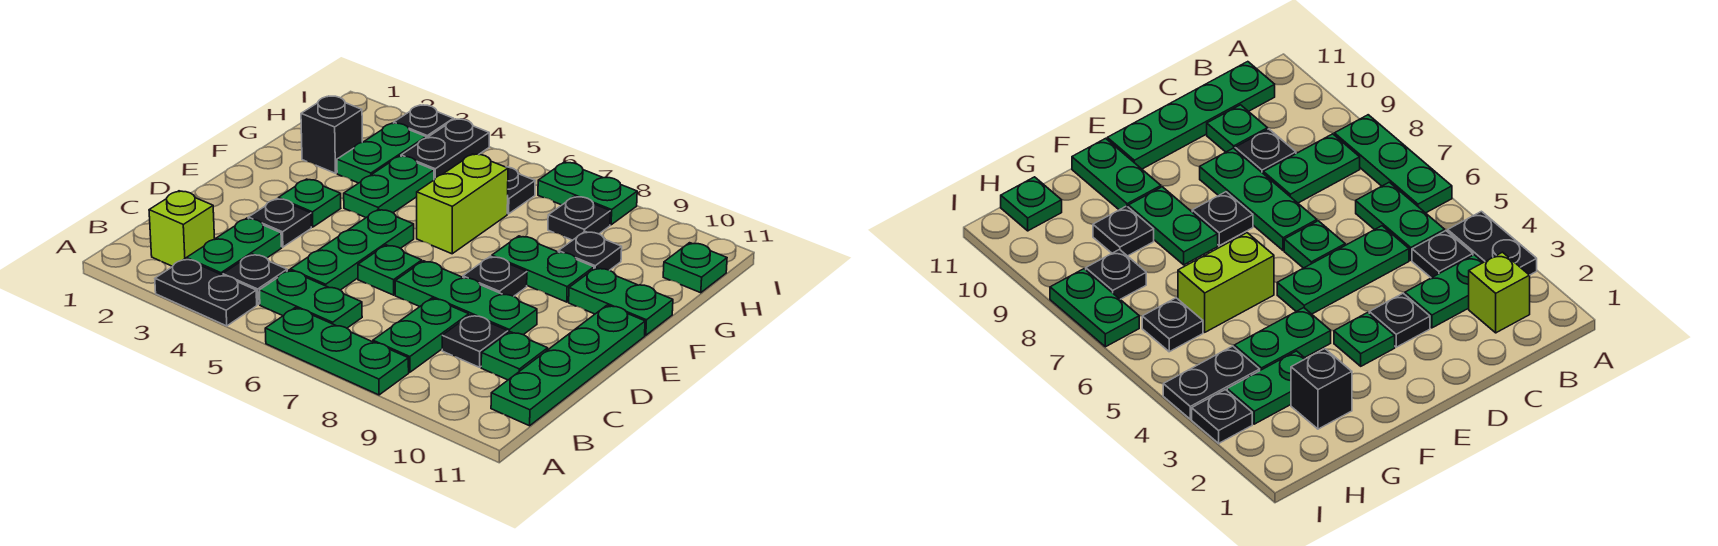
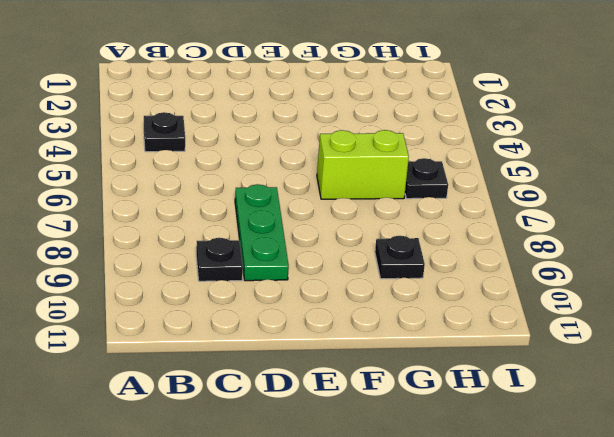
none -> black 1x2 plate [155,259,257,326]
none -> green 1x3 plate [265,308,409,395]
none -> lime 1x1 brick [149,191,215,266]

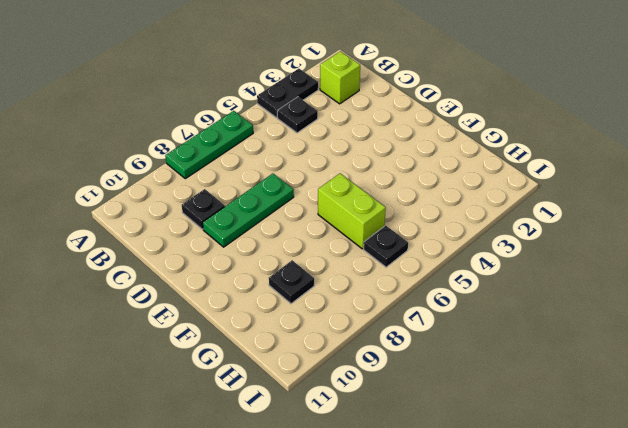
none -> green 1x2 plate [187,218,282,275]
none -> green 1x2 plate [260,270,362,328]
none -> green 1x2 plate [373,298,469,372]

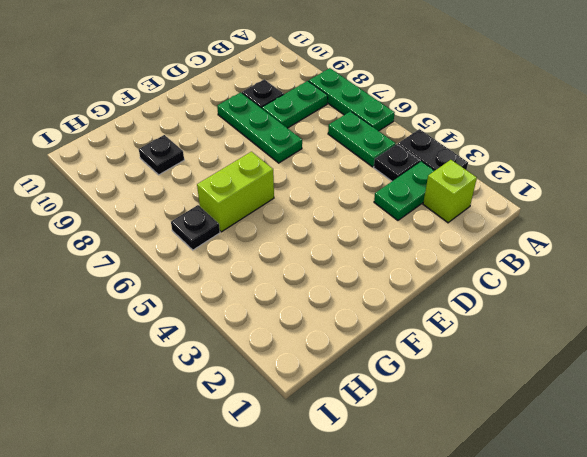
none -> green 1x4 plate [491,305,645,426]
none -> green 1x3 plate [290,209,414,290]
none -> green 1x1 plate [481,332,548,380]

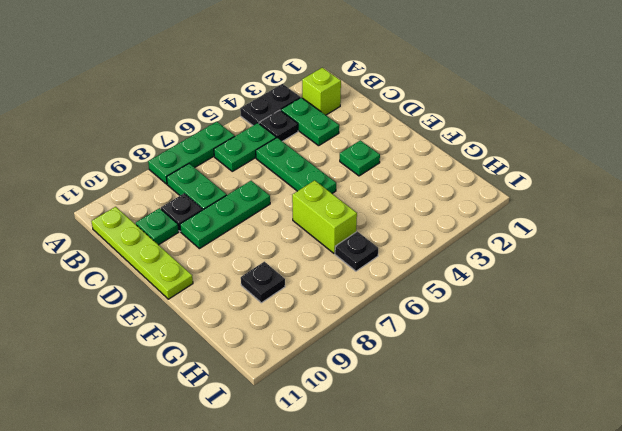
lime 1x4 plate [91,207,193,299] -> green 1x4 plate [491,305,645,426]
none -> black 1x1 plate [248,199,311,247]
none -> green 1x1 plate [358,245,422,295]
none -> black 1x1 plate [463,256,527,296]

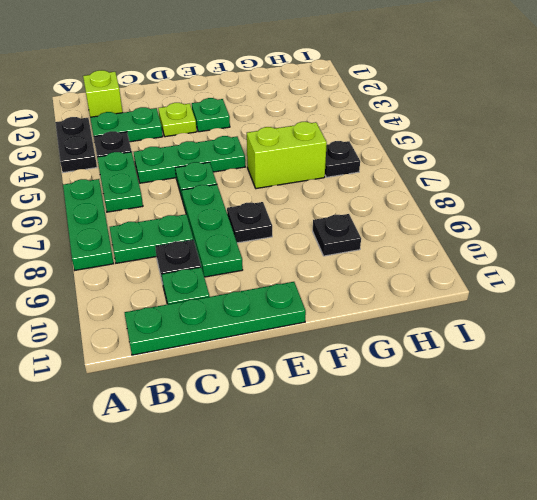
lime 1x1 plate [158,103,197,137] -> black 1x1 plate [248,199,311,247]
none -> green 1x2 plate [344,156,434,217]
none -> green 1x2 plate [492,236,594,302]
none -> green 1x2 plate [569,268,673,335]

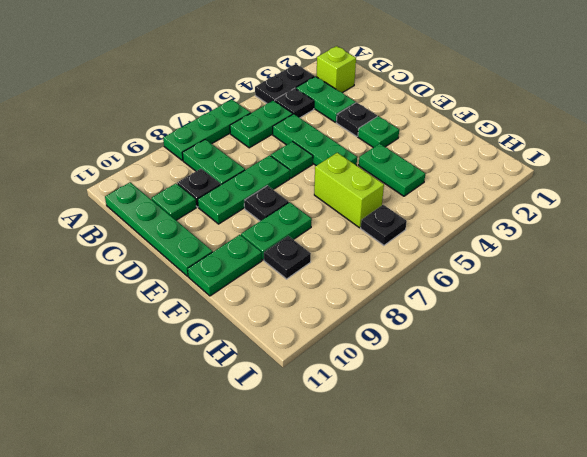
none -> black 1x1 brick [301,96,362,173]
none -> green 1x2 plate [337,123,426,183]
none -> black 1x2 plate [401,119,489,180]

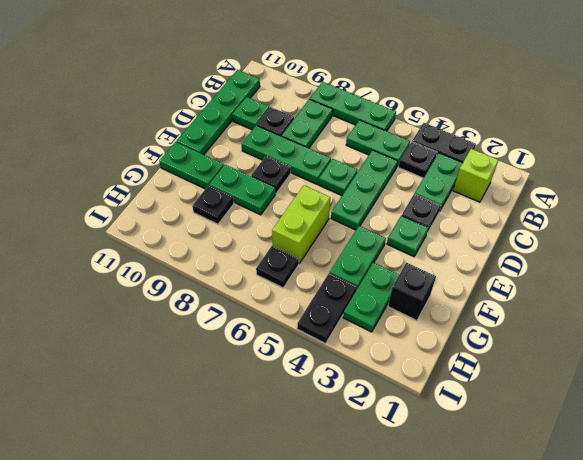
none -> black 1x1 plate [548,196,610,240]
none -> green 1x1 plate [663,243,727,293]
none -> black 1x1 plate [394,105,454,138]

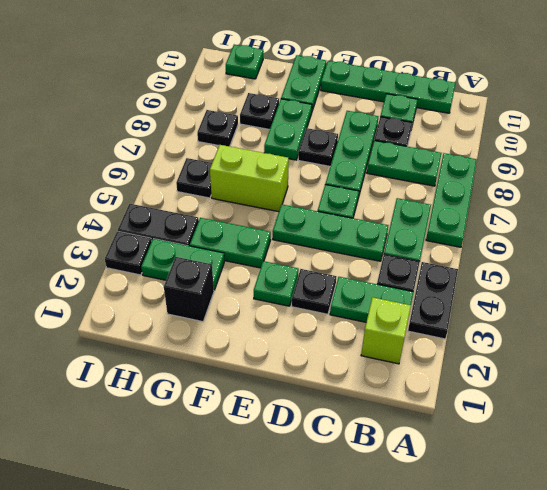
none -> green 1x2 plate [538,162,637,225]

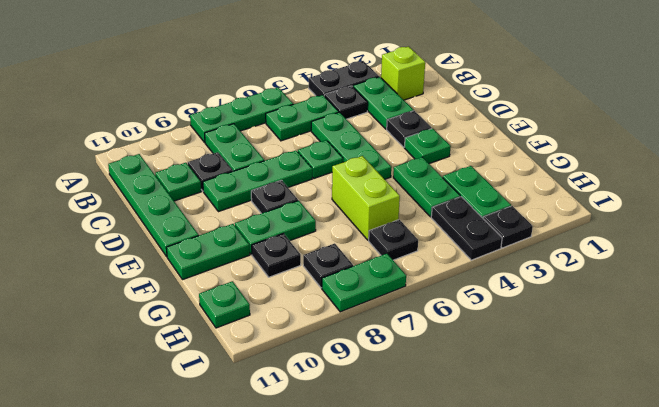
none -> black 1x1 brick [301,96,362,173]

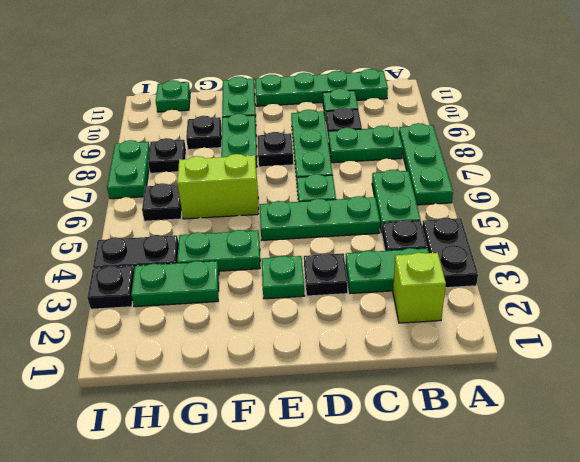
none -> black 1x1 brick [301,96,362,173]

